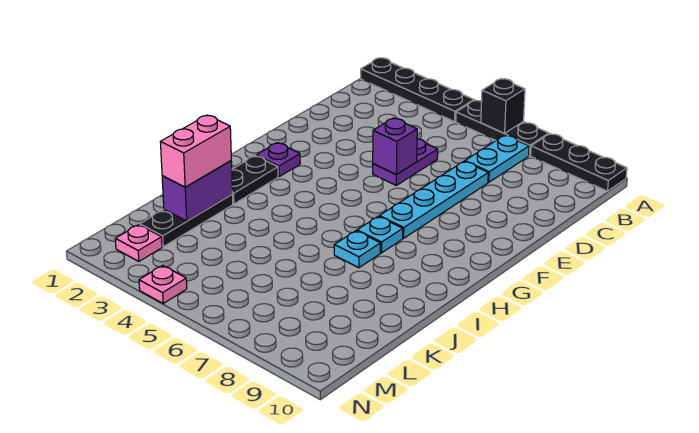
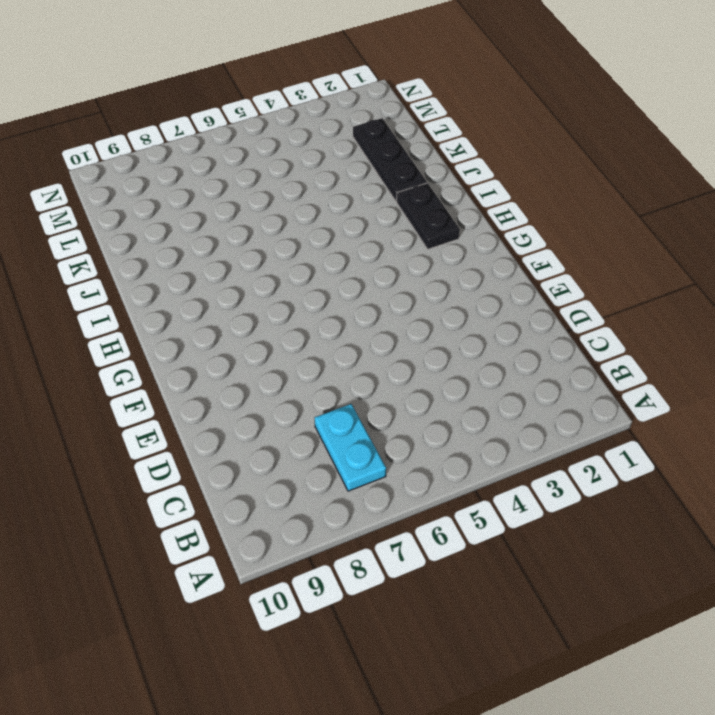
none -> black 1x4 plate [361,58,474,122]
none -> black 1x3 plate [456,100,549,156]
none -> black 1x3 plate [531,134,627,191]

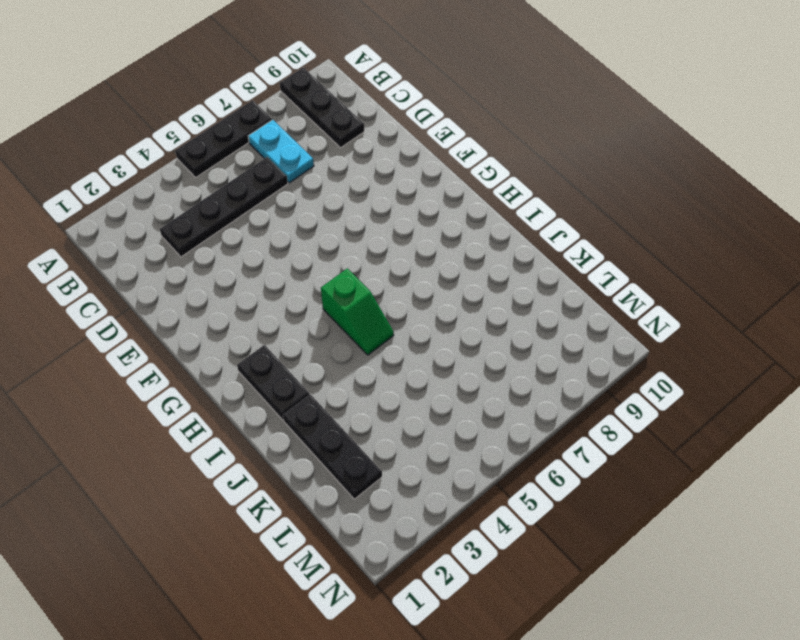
black 1x3 plate [280,68,364,148] -> black 1x3 plate turned to [531,134,627,191]
black 1x4 plate [160,157,288,257] -> black 1x4 plate moved to [361,58,474,122]
green 1x2 slope [321,268,394,355] -> none
none -> purple 1x2 plate [373,139,438,185]
none -> cyan 1x4 plate [379,161,488,238]
none -> purple 1x1 plate [256,143,300,177]

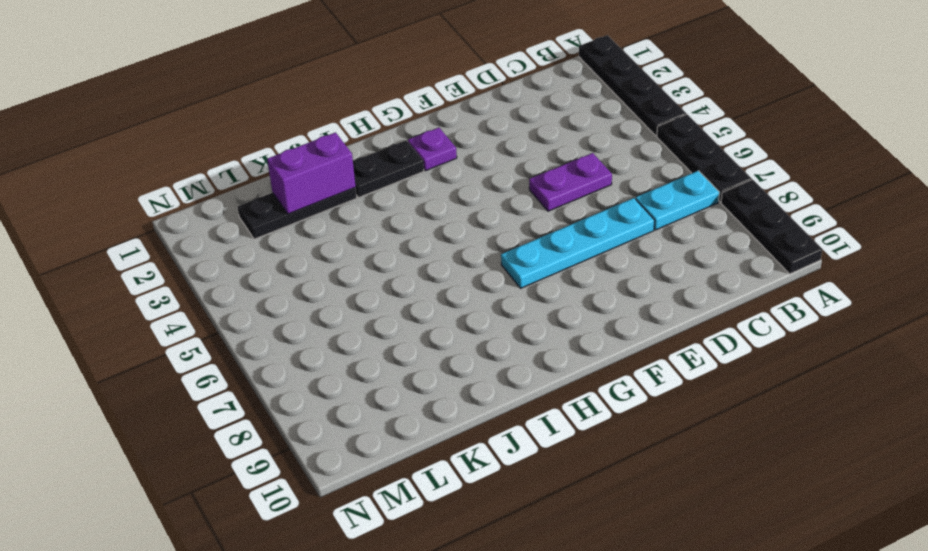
none -> cyan 1x1 plate [357,216,403,253]
none -> cyan 1x1 plate [334,231,381,268]
none -> pink 1x1 plate [115,225,162,261]

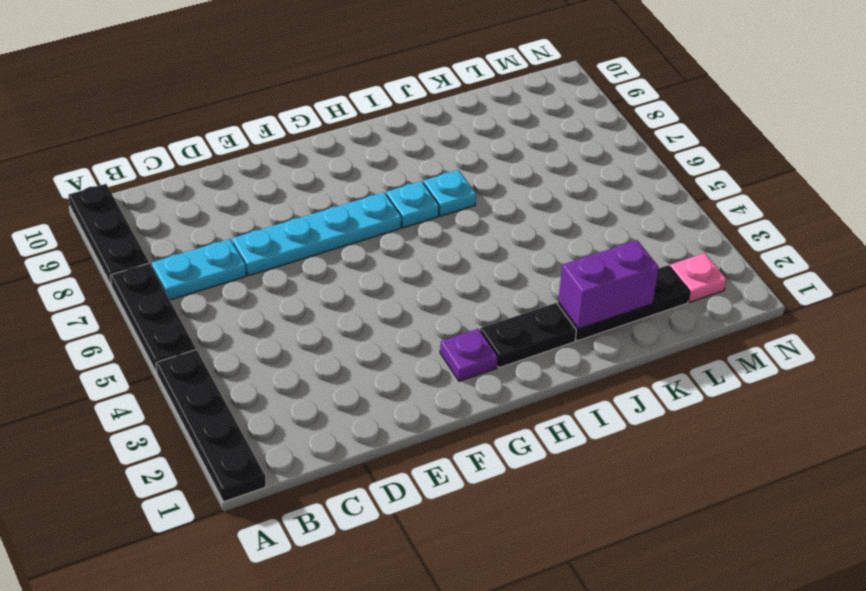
none -> purple 1x2 plate [373,139,438,185]
none -> pink 1x1 plate [139,265,187,303]
none -> black 1x1 brick [481,79,525,133]

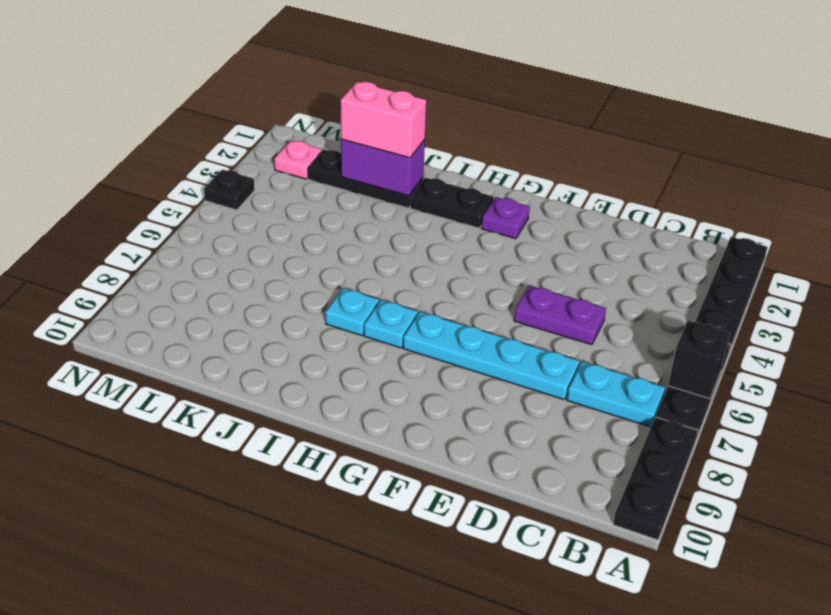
black 1x1 plate [204,170,255,210] -> pink 1x1 plate [139,265,187,303]
none -> purple 1x1 brick [373,118,417,175]

